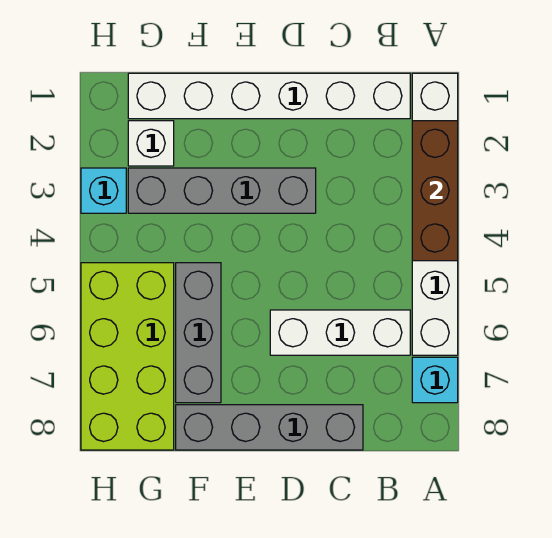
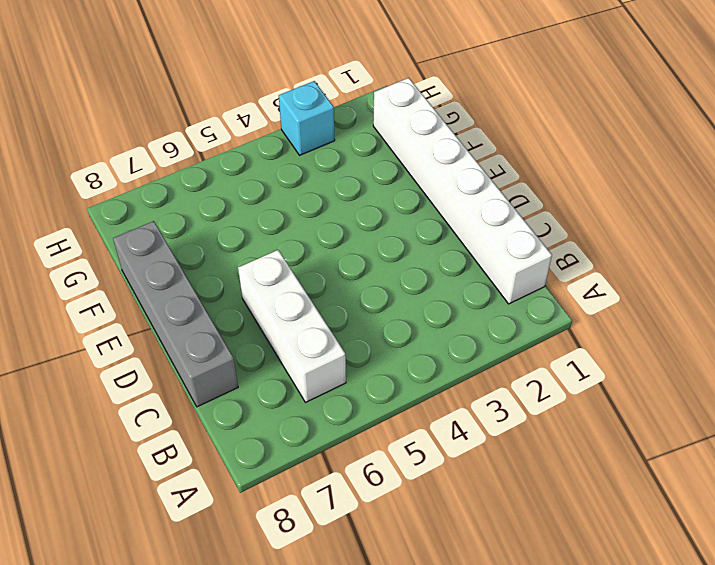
none -> white 1x6 brick [412,73,458,355]
none -> cyan 1x1 brick [412,357,458,403]

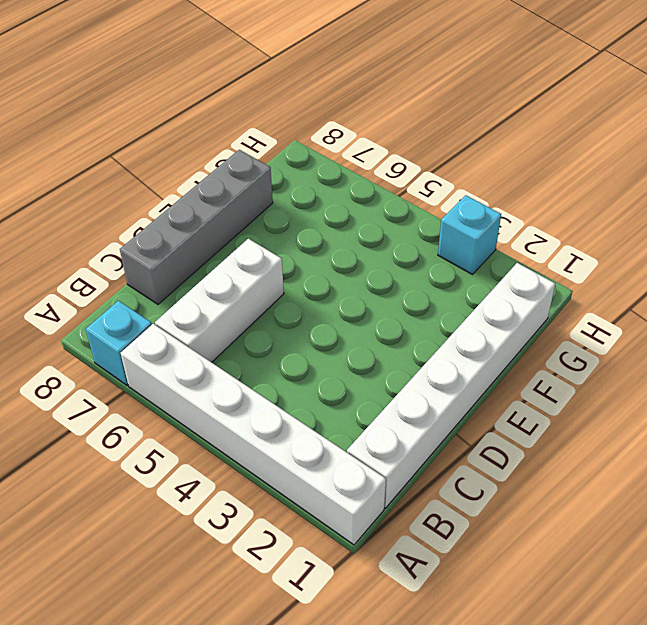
none -> grey 1x4 brick [128,168,316,213]
none -> grey 1x3 brick [176,263,221,403]

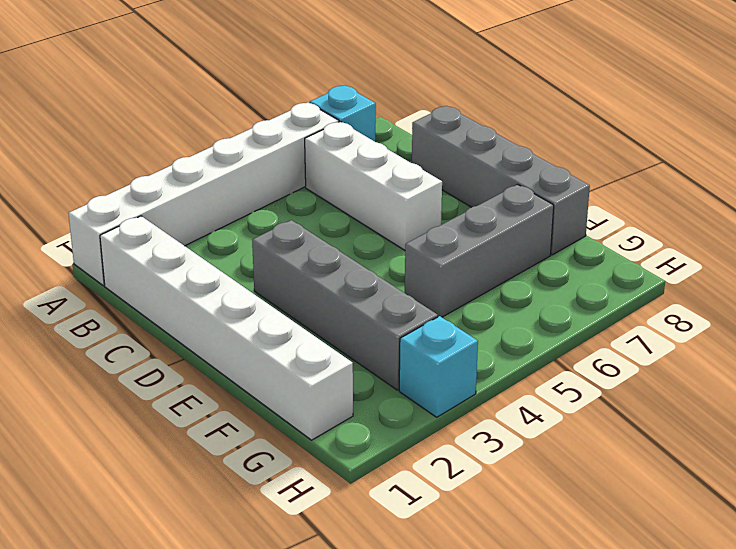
none -> white 1x1 brick [128,121,174,166]
none -> lime 2x4 brick [81,263,174,450]

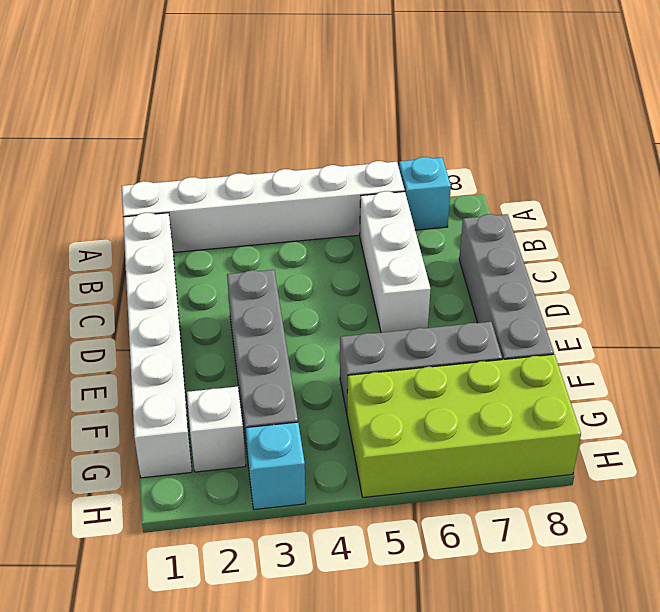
none -> brown 1x3 brick [412,121,458,261]

